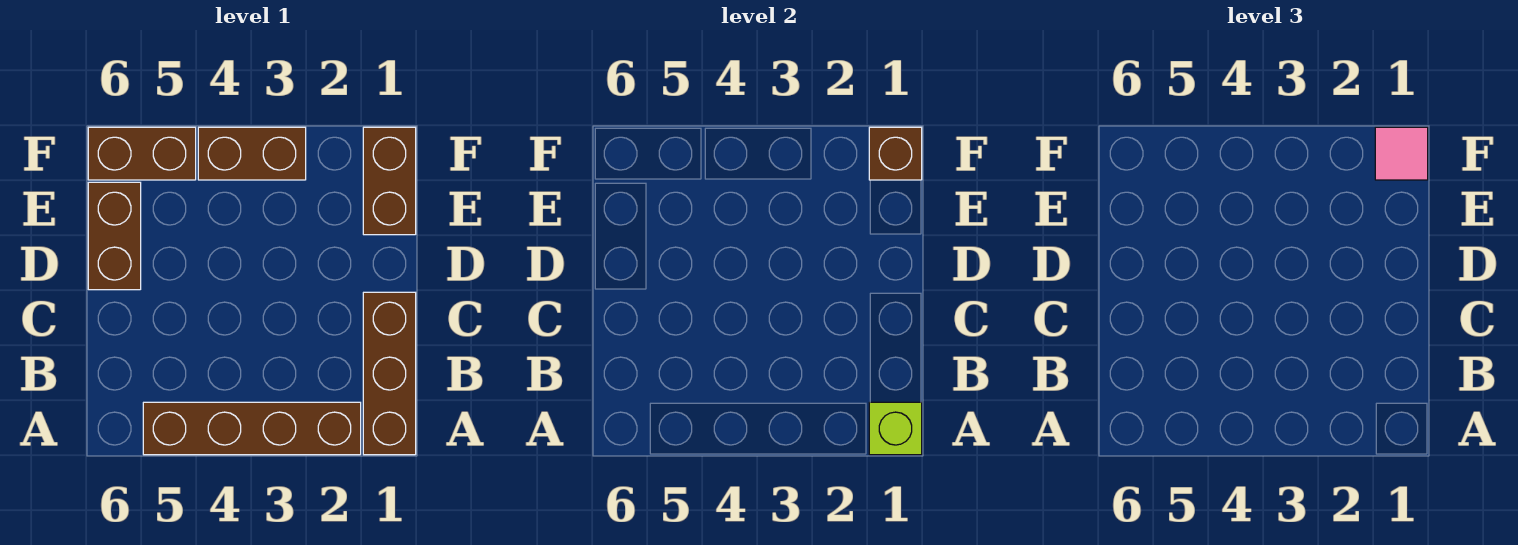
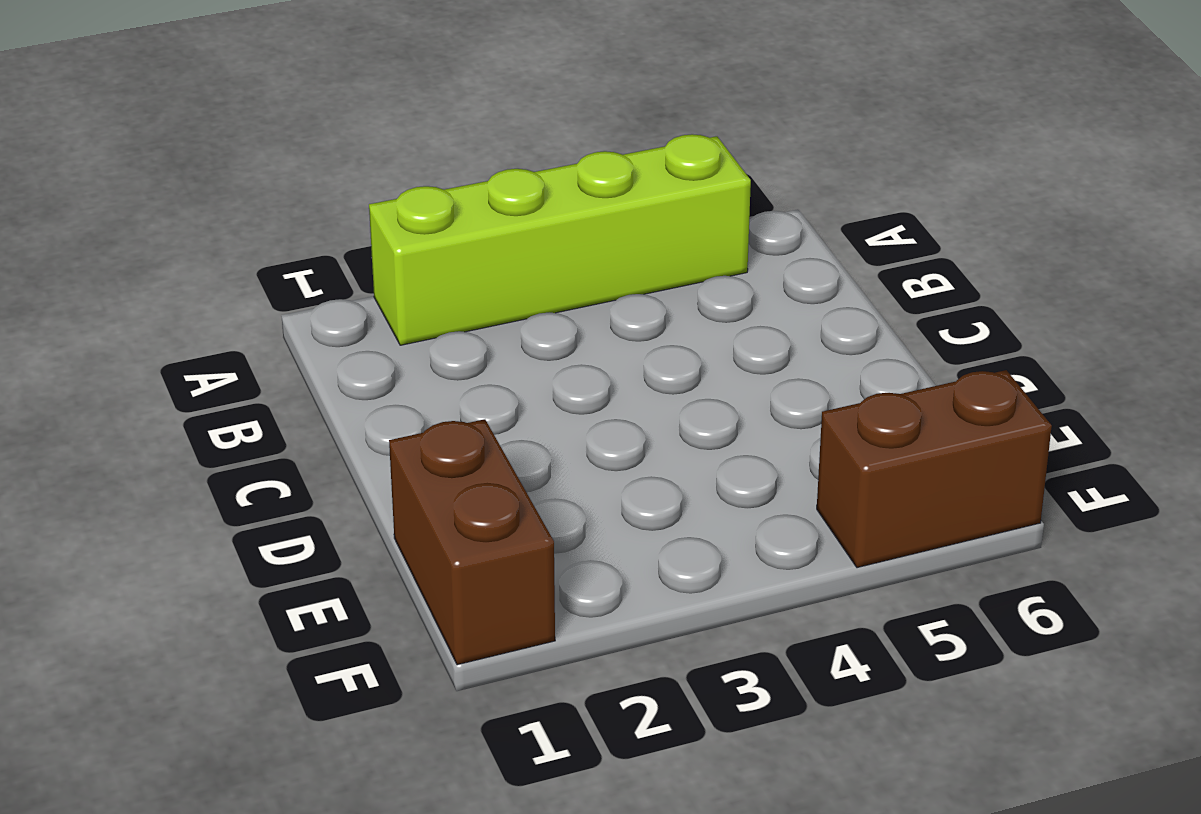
lime 1x4 brick [369,134,751,345] -> brown 1x4 brick [143,402,361,455]
none -> brown 1x3 brick [363,292,416,455]
none -> brown 1x2 brick [88,182,141,290]

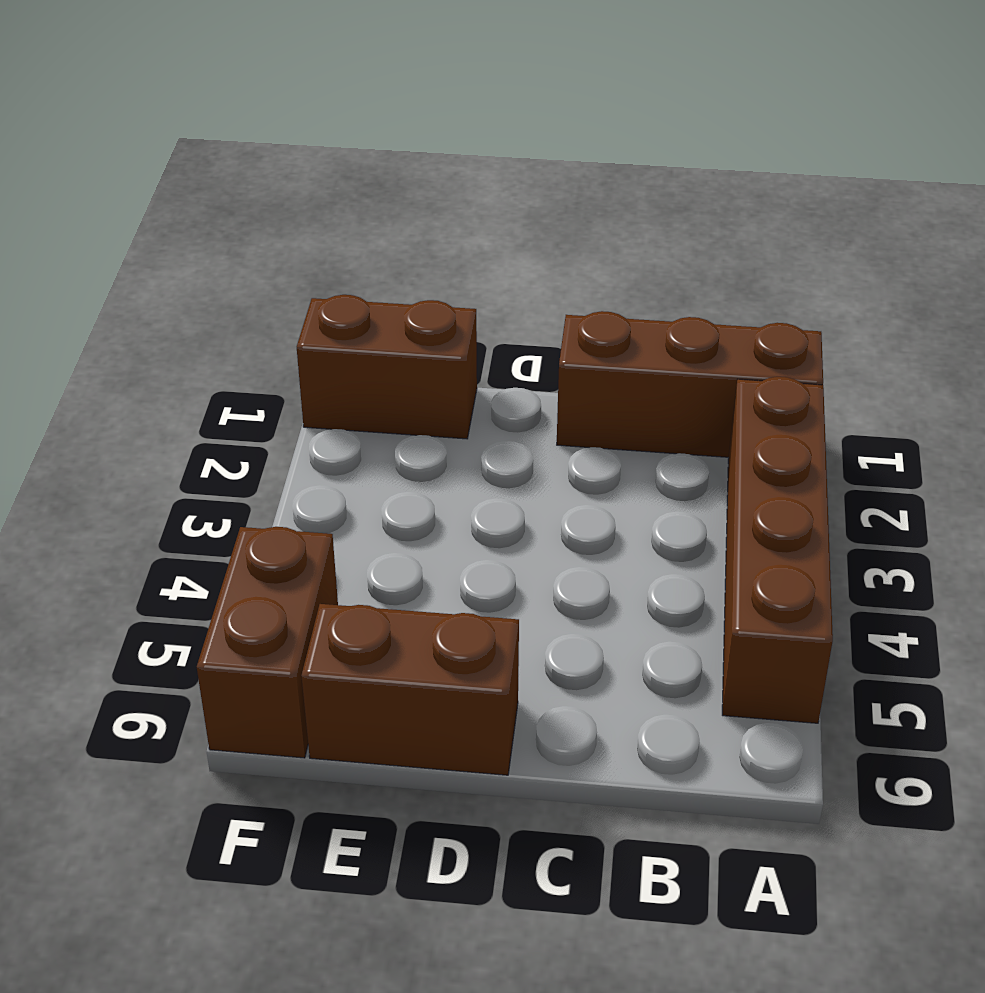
none -> brown 1x2 brick [198,127,306,180]
none -> lime 1x1 brick [869,402,922,455]

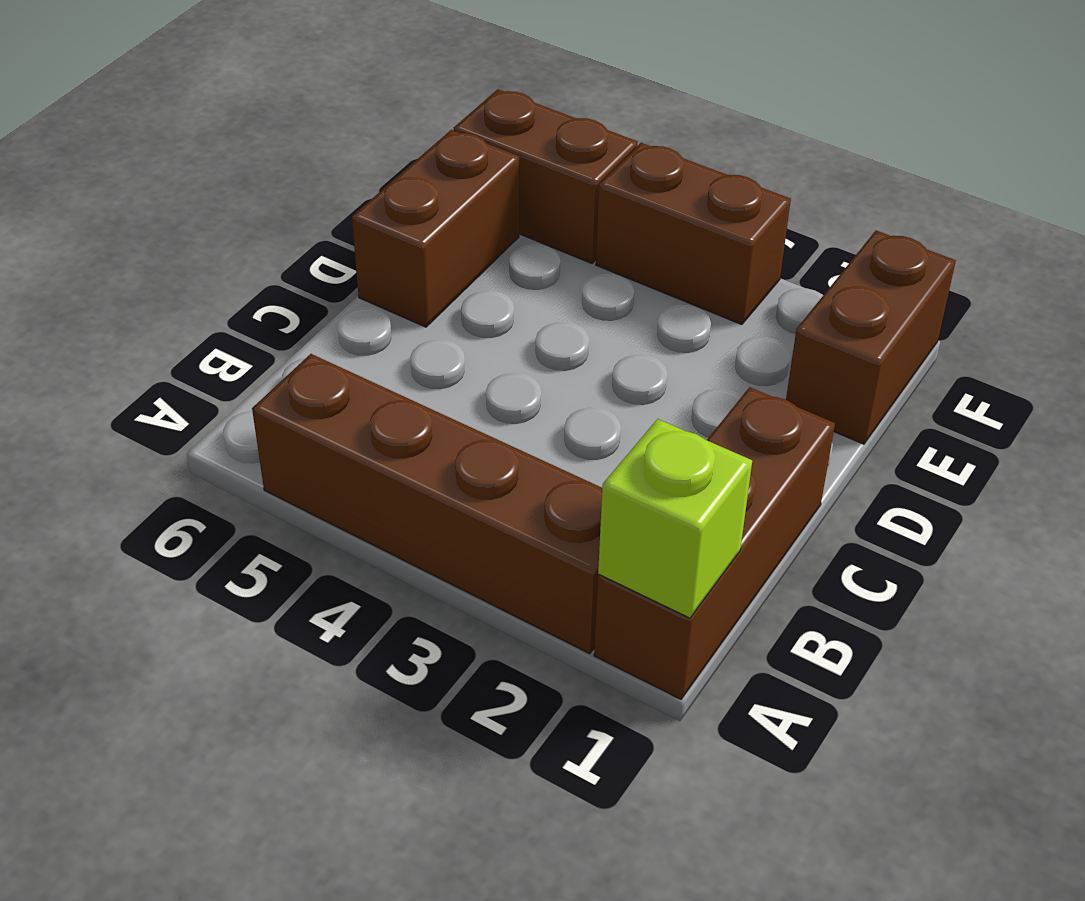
none -> brown 1x1 brick [869,127,922,180]
none -> pink 1x1 tile [1375,127,1428,180]

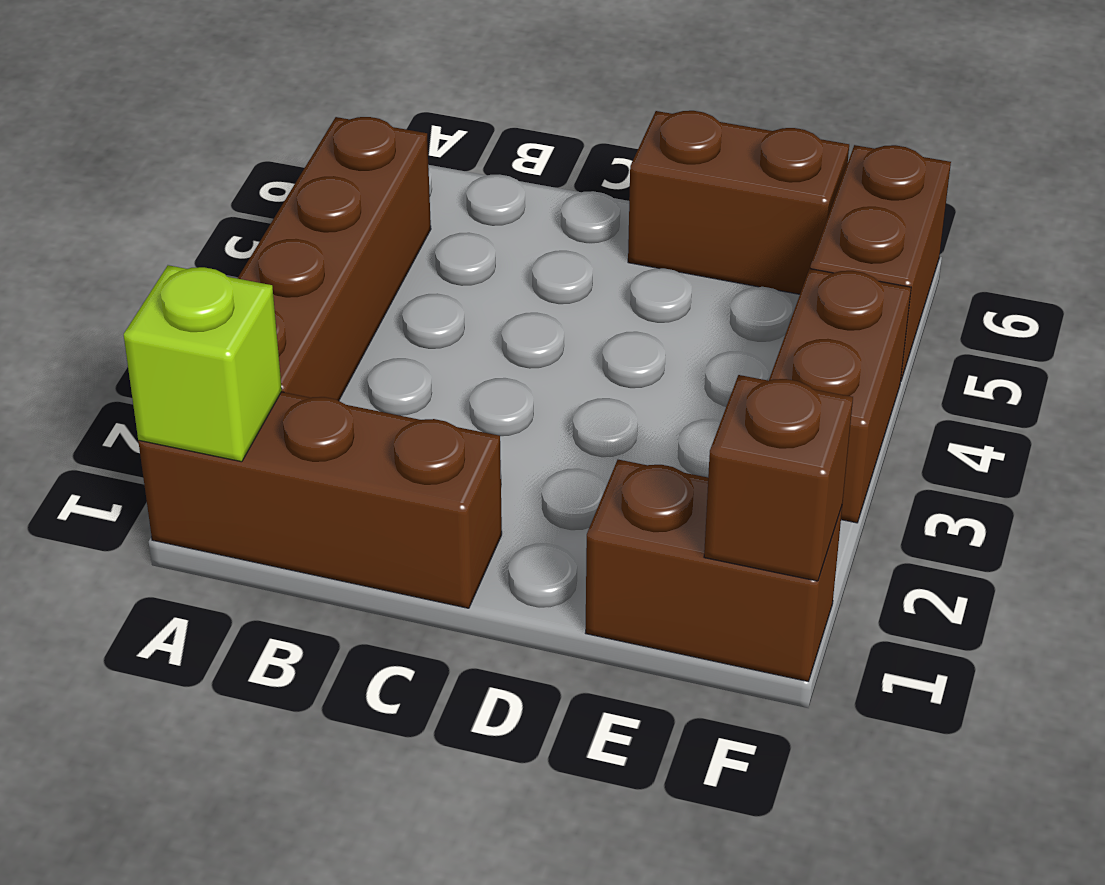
none -> pink 1x1 tile [1375,127,1428,180]

